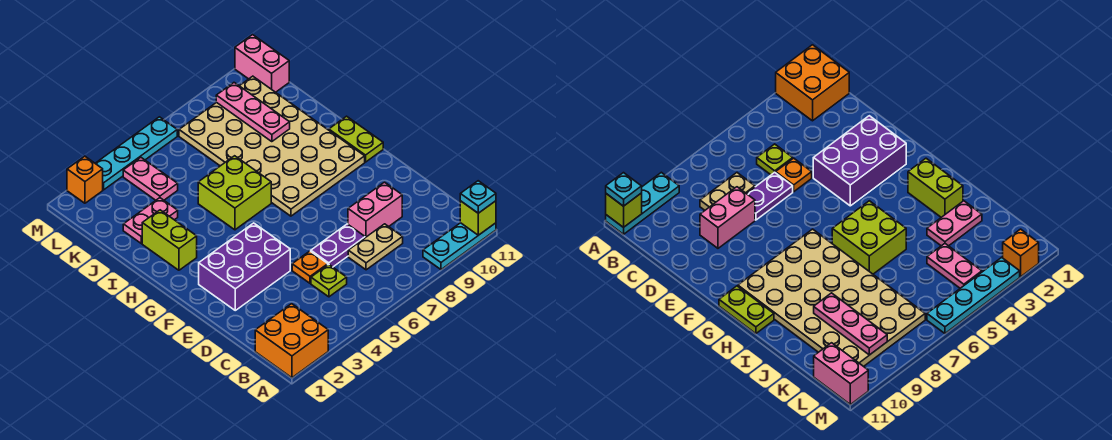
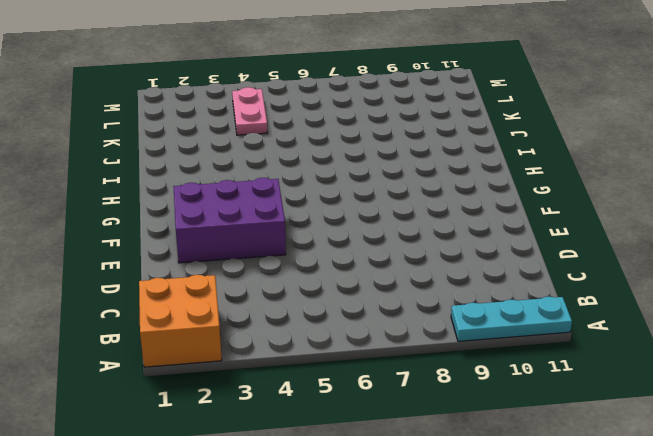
none -> lime 1x1 plate [311,264,347,297]
none -> tan 1x2 plate [348,224,403,270]
none -> orange 1x1 plate [292,251,328,283]

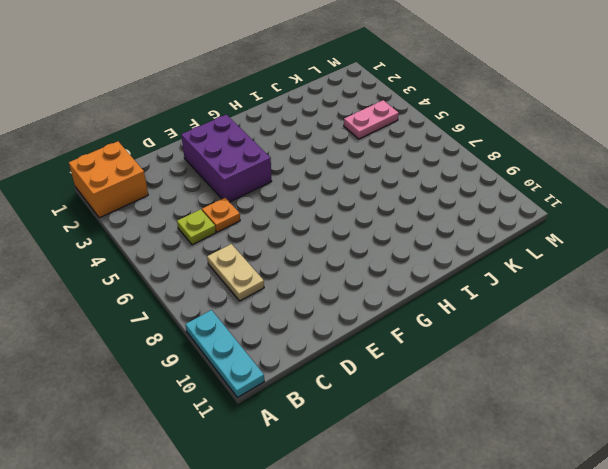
none -> purple 1x2 plate [311,224,365,267]
none -> pink 1x2 brick [348,182,402,238]
none -> tan 4x6 plate [179,76,365,216]

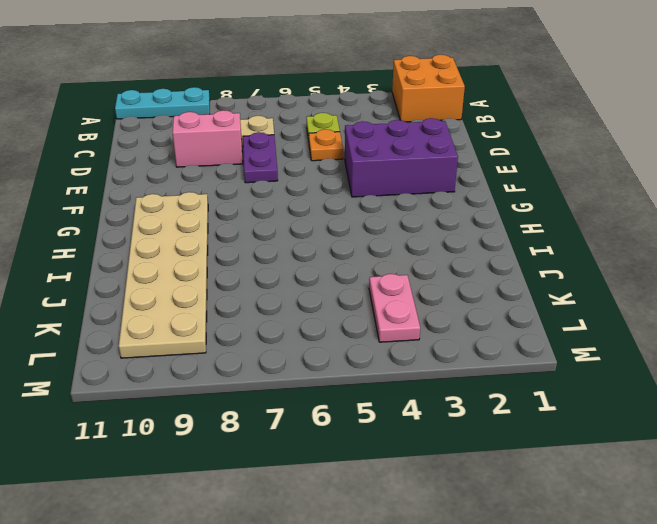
purple 1x2 plate [243,132,278,183] -> purple 1x2 plate turned to [311,224,365,267]
tan 2x6 plate [119,192,208,358] -> tan 4x6 plate [179,76,365,216]
none -> lime 1x2 plate [329,116,383,162]
none -> lime 1x2 brick [142,210,197,270]
none -> lime 2x2 brick [198,156,271,230]

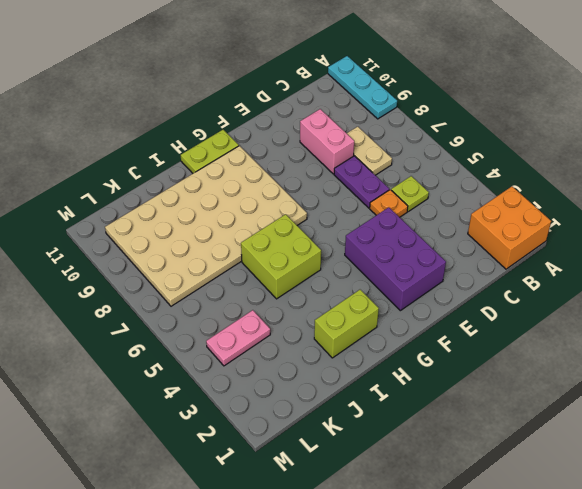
none -> pink 1x2 plate [123,198,178,243]
none -> pink 1x2 brick [235,35,289,92]
none -> orange 1x1 brick [67,156,103,203]

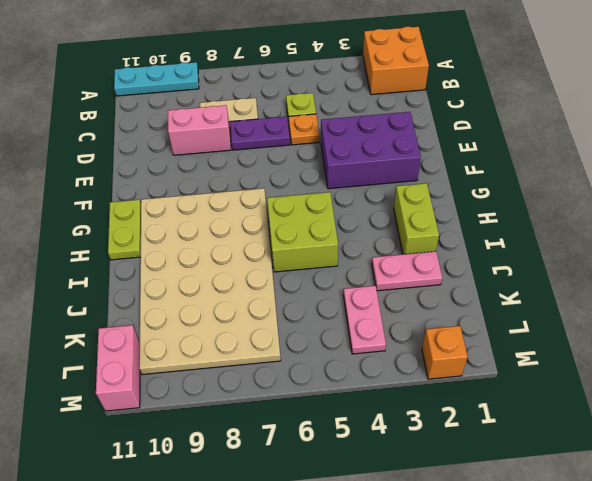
none -> cyan 1x4 plate [95,117,177,190]
none -> lime 1x1 brick [460,201,496,235]
none -> pink 1x3 plate [216,83,290,142]

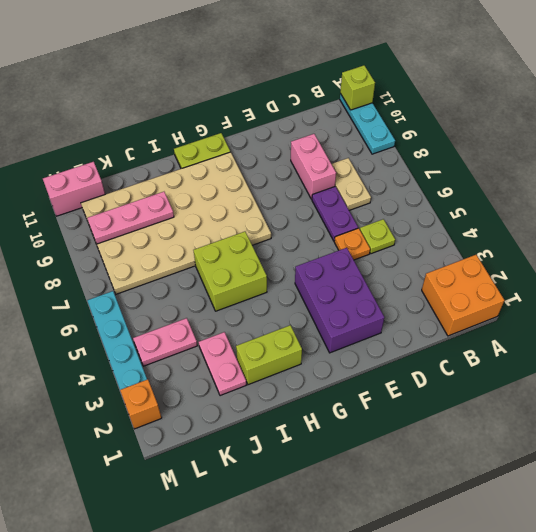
none -> cyan 1x1 plate [460,181,496,213]

